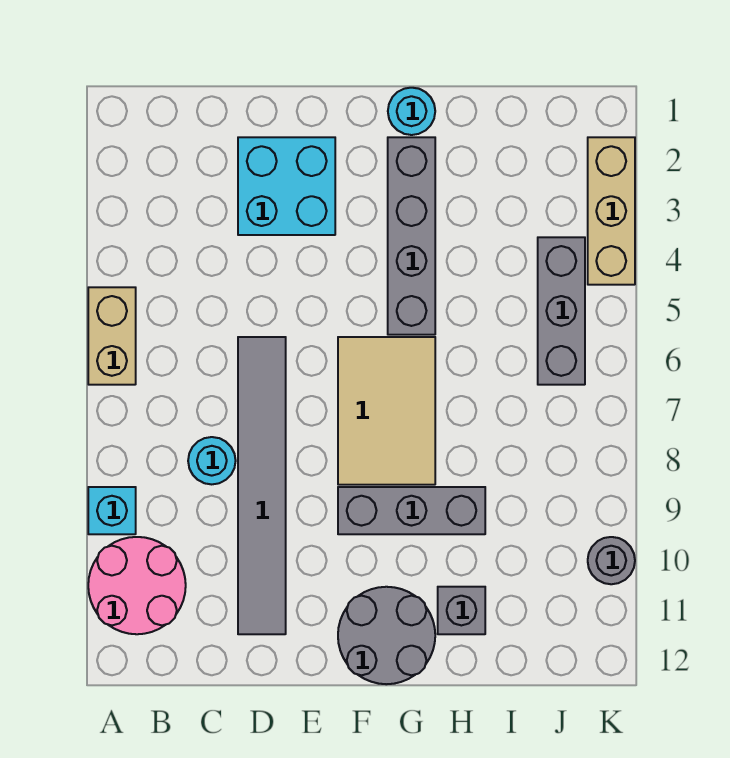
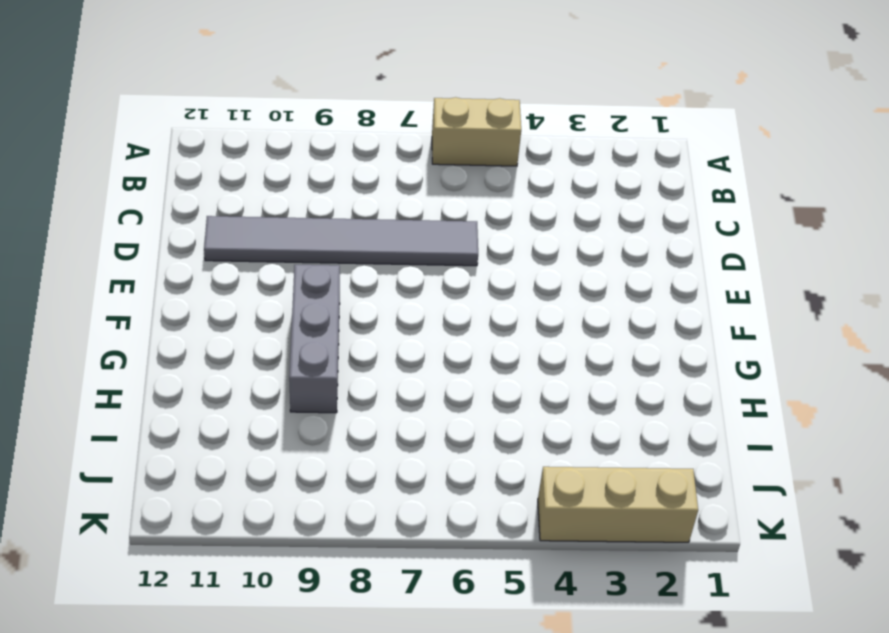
none -> cyan 1x1 brick [88,487,136,534]
none -> pink 2x2 round brick [88,537,186,634]
none -> cyan 1x1 round brick [188,437,236,484]

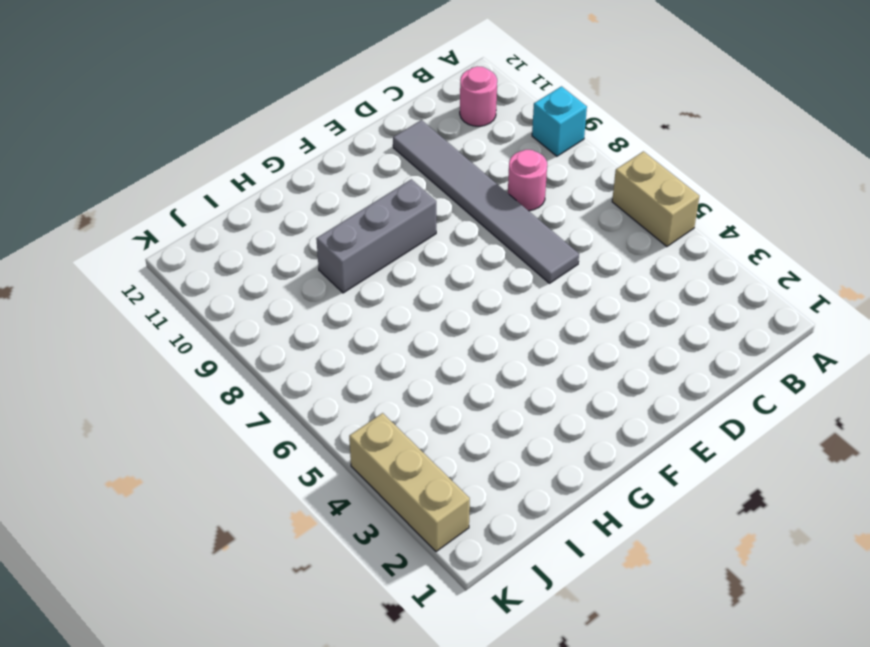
pink 1x1 round brick [460,66,497,126] -> pink 2x2 round brick [88,537,186,634]
pink 1x1 round brick [508,150,547,211] -> cyan 1x1 round brick [188,437,236,484]
none -> cyan 2x2 brick [238,137,335,235]
none -> tan 2x3 tile [338,337,435,485]
none -> grey 2x2 round brick [338,587,435,684]

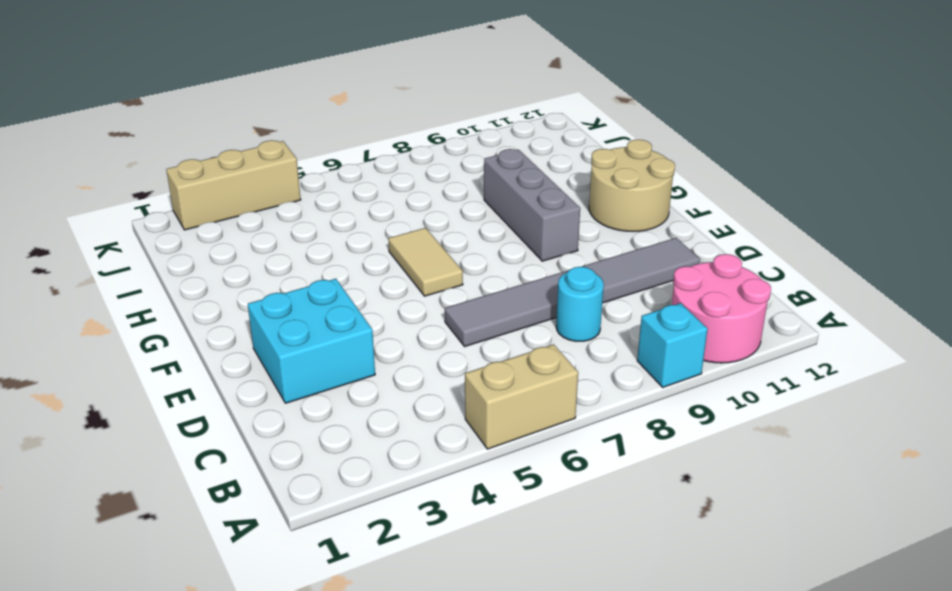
tan 1x2 tile [389,228,463,296] -> tan 2x3 tile [338,337,435,485]
tan 2x2 round brick [589,140,675,232] -> grey 2x2 round brick [338,587,435,684]
none -> cyan 1x1 round brick [388,88,435,135]
none -> grey 1x4 brick [388,137,435,335]
none -> grey 1x1 brick [438,587,485,634]

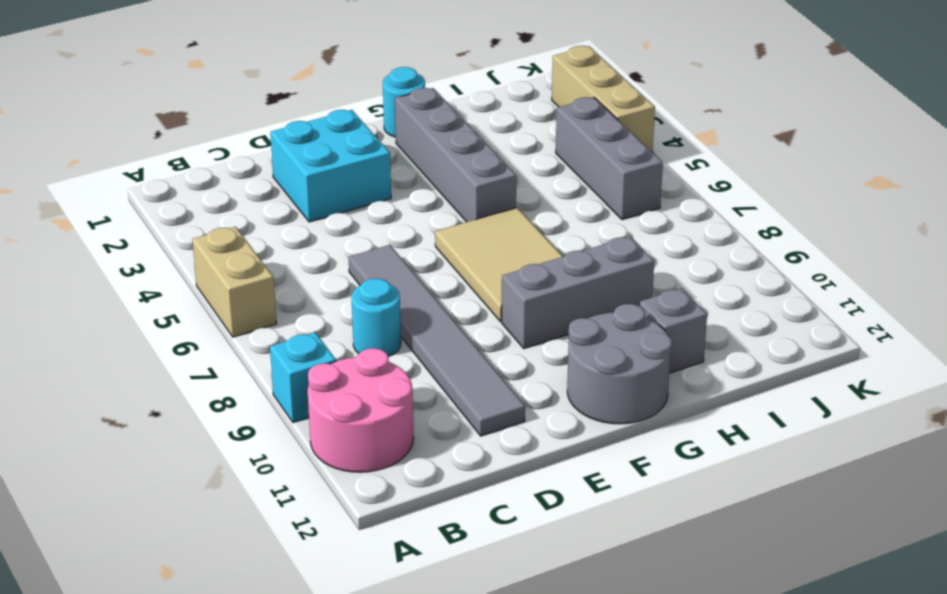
none -> grey 1x1 round brick [588,537,635,584]

